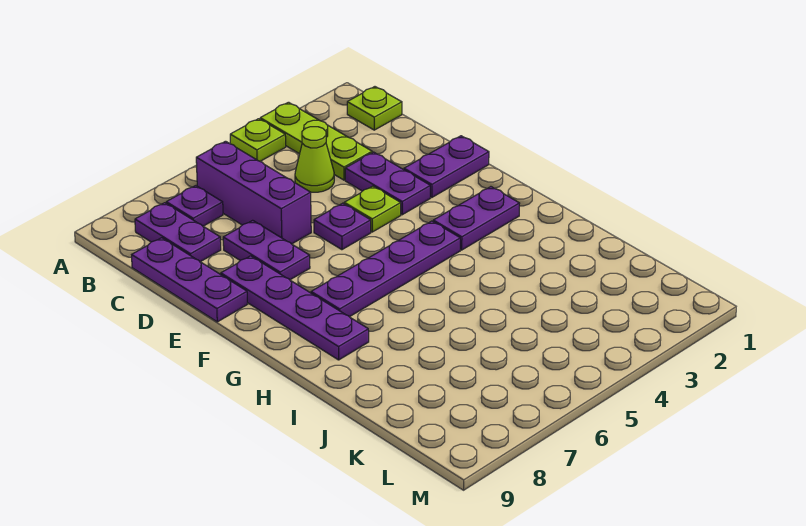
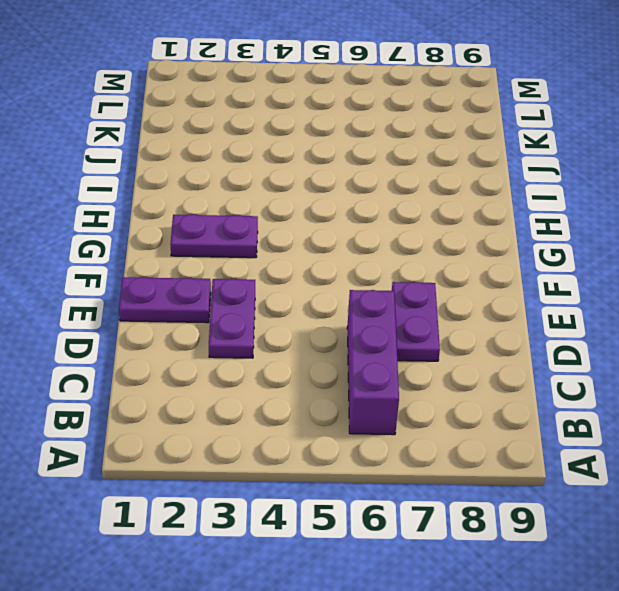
none -> lime 1x3 plate [260,102,372,180]
none -> lime 1x1 plate [230,119,286,161]
none -> lime 1x1 plate [347,87,402,130]

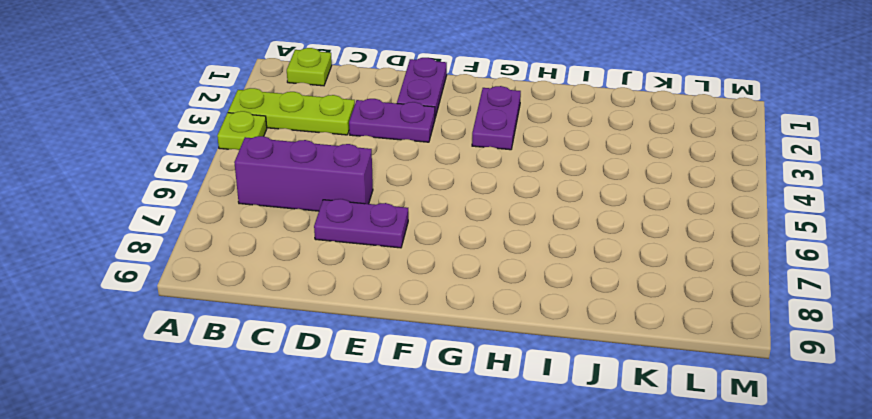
none -> purple 1x1 plate [166,186,223,226]
none -> purple 1x2 plate [135,203,221,262]
none -> lime 1x1 cone [295,127,334,192]

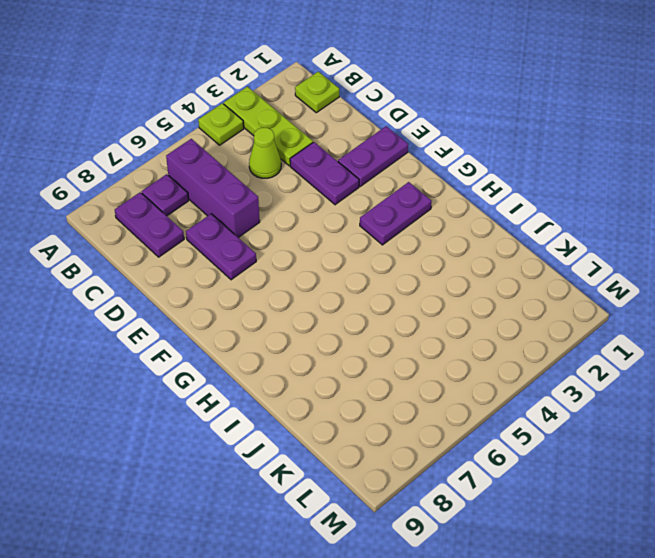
none -> purple 1x3 plate [132,238,247,322]
none -> lime 1x1 plate [344,186,401,232]
none -> purple 1x1 plate [314,203,371,250]

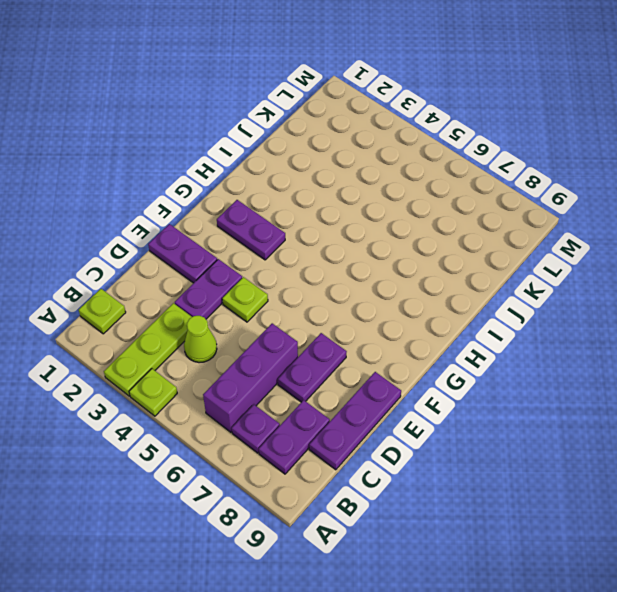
none -> purple 1x1 plate [314,203,371,250]
none -> purple 1x4 plate [221,256,369,360]
none -> purple 1x4 plate [311,221,460,317]

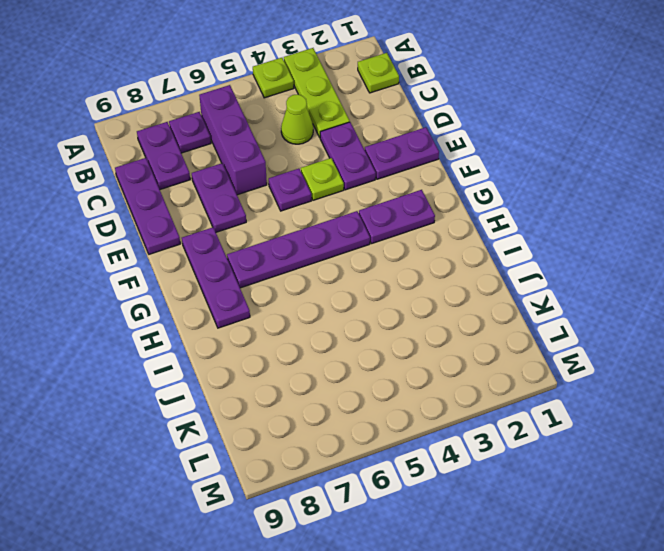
purple 1x3 plate [182,227,250,328] -> purple 1x4 plate [221,256,369,360]

